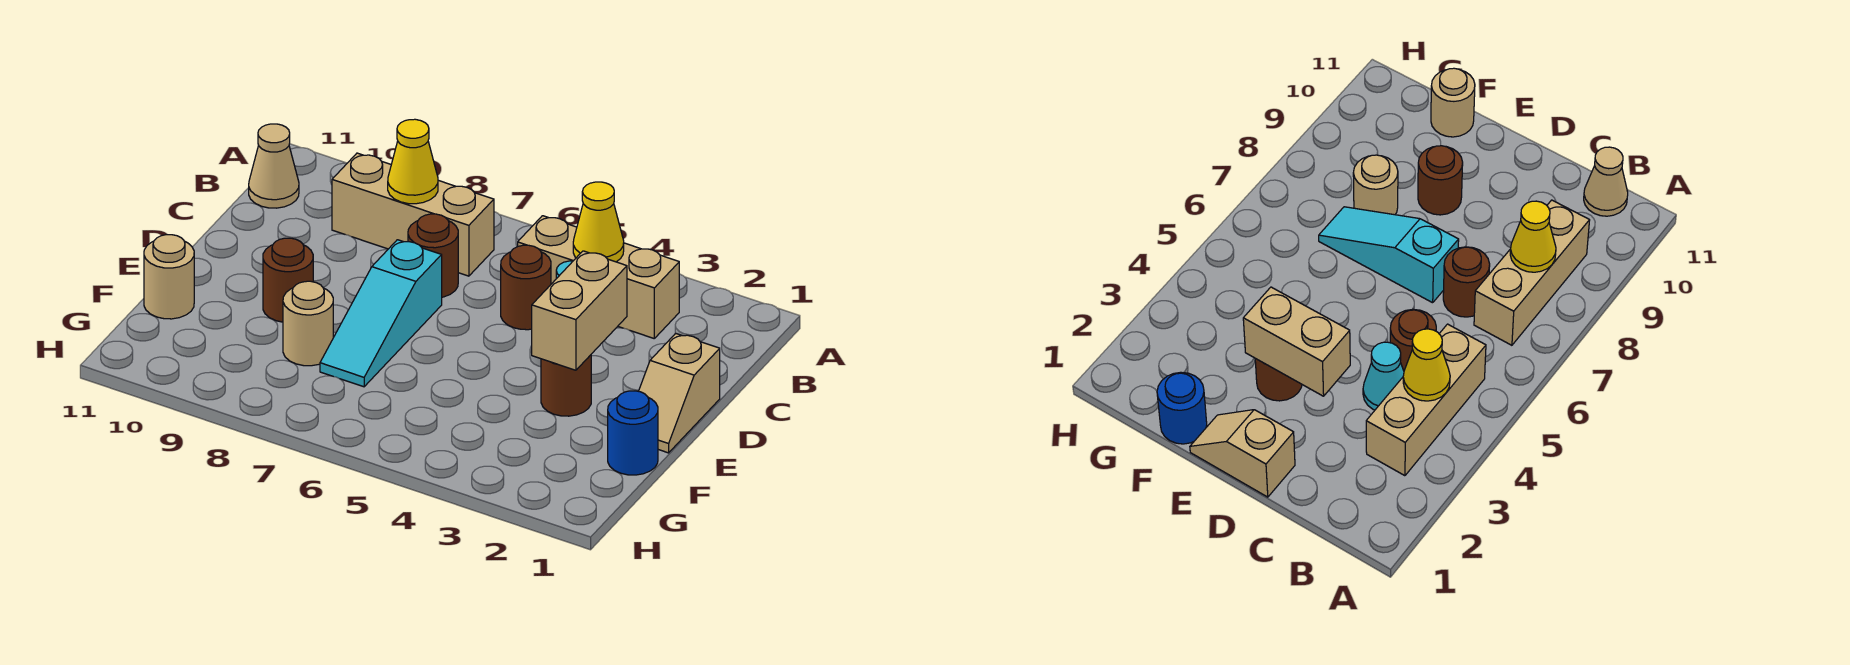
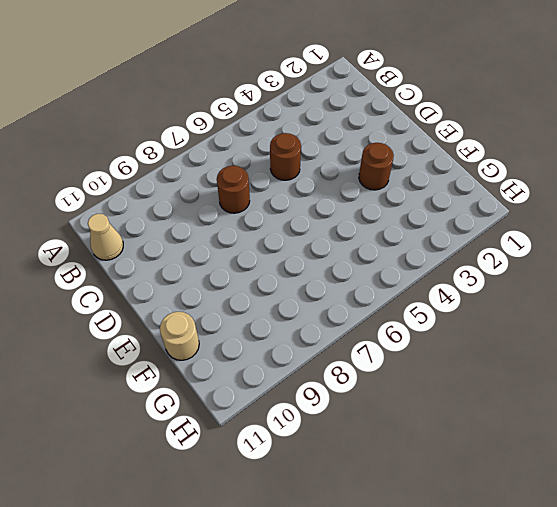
none -> tan 1x3 brick [518,216,679,338]
none -> tan 1x3 brick [332,153,494,276]
none -> cyan 1x1 cone [1363,342,1404,410]

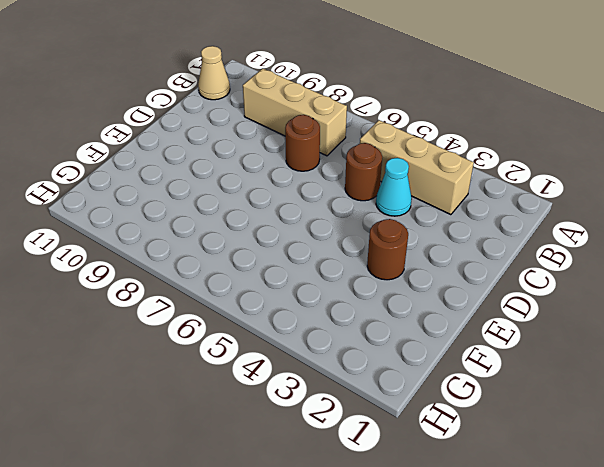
none -> tan 1x2 slope [639,333,720,453]
none -> cyan 1x3 slope [320,240,442,387]
none -> brown 1x1 round brick [263,238,313,322]

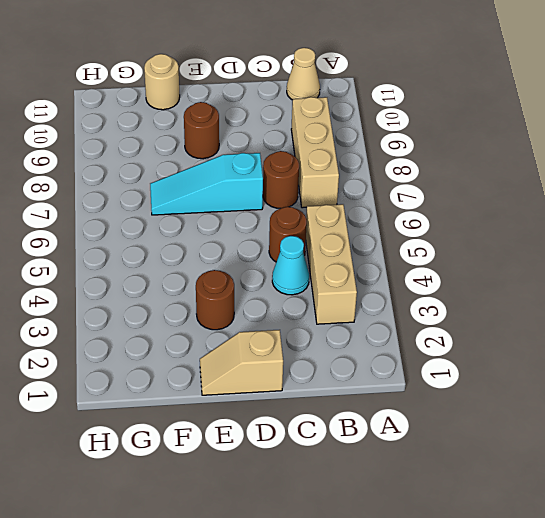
none -> blue 1x1 round brick [608,391,658,475]
none -> tan 1x1 round brick [283,281,333,366]
none -> yellow 1x1 cone [573,182,624,262]

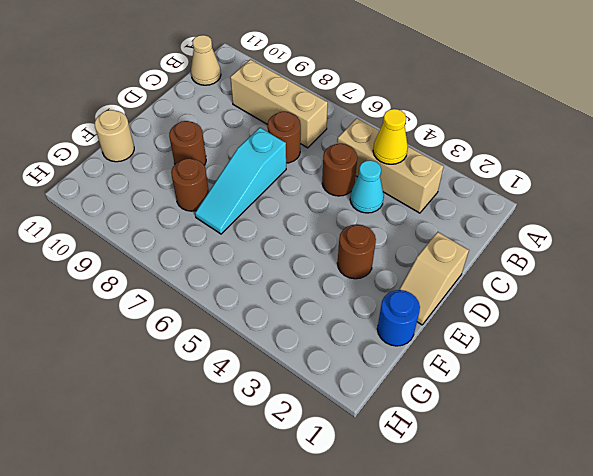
brown 1x1 round brick [171,159,209,211] -> tan 1x1 round brick [283,281,333,366]
none -> yellow 1x1 cone [388,119,438,204]
none -> tan 1x2 brick [532,251,627,370]

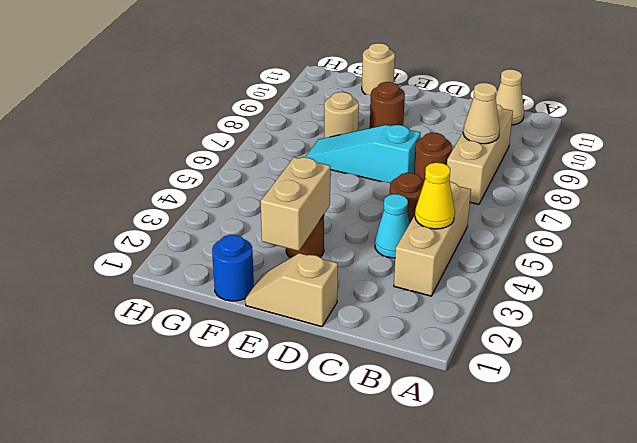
tan 1x1 cone [463,83,500,144] -> yellow 1x1 cone [388,119,438,204]
tan 1x2 brick [261,157,330,251] -> tan 1x2 brick turned to [532,251,627,370]

